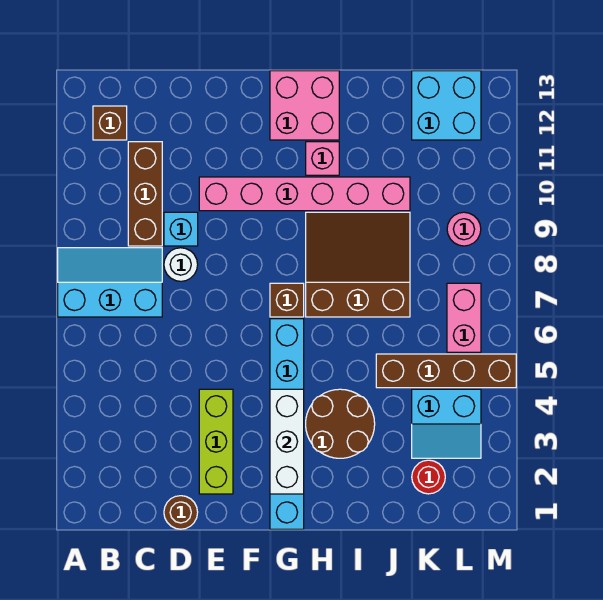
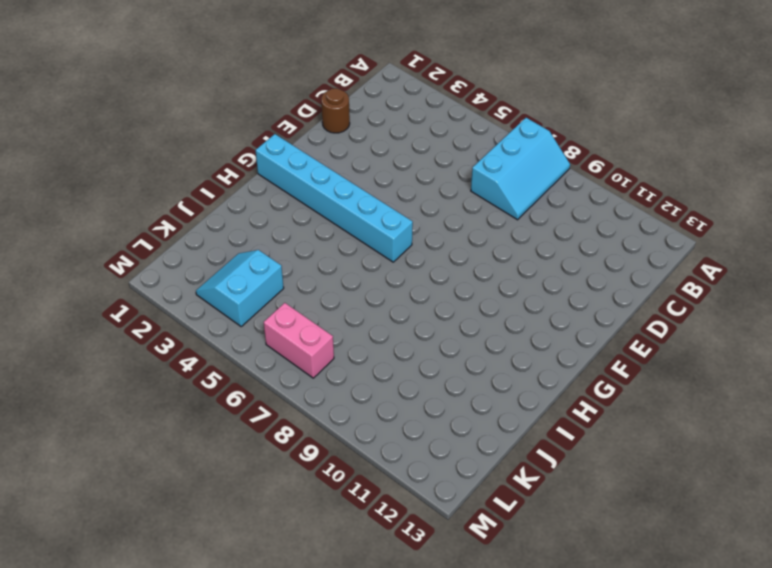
none -> brown 1x1 brick [93,106,127,140]
none -> brown 1x3 brick [128,142,162,246]
none -> white 1x1 round brick [164,248,198,281]

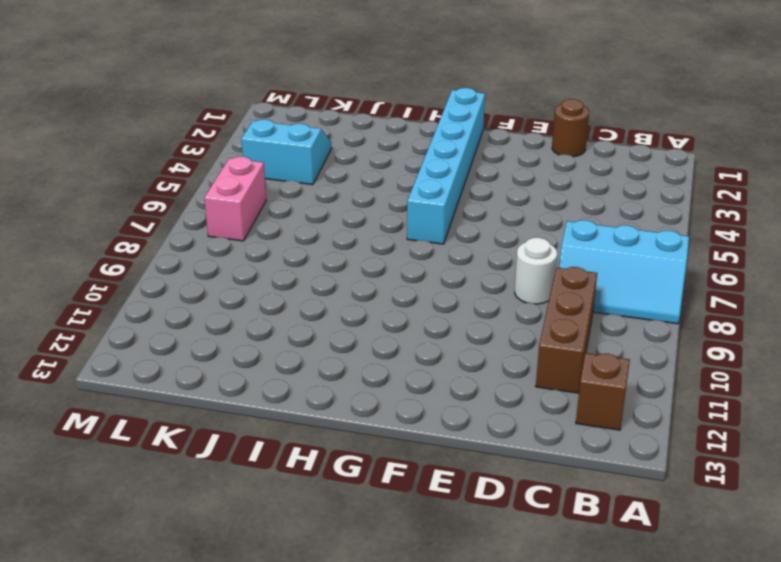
none -> cyan 1x1 brick [164,212,198,246]
none -> lime 1x3 brick [199,389,233,494]
none -> pink 1x6 brick [199,177,410,211]

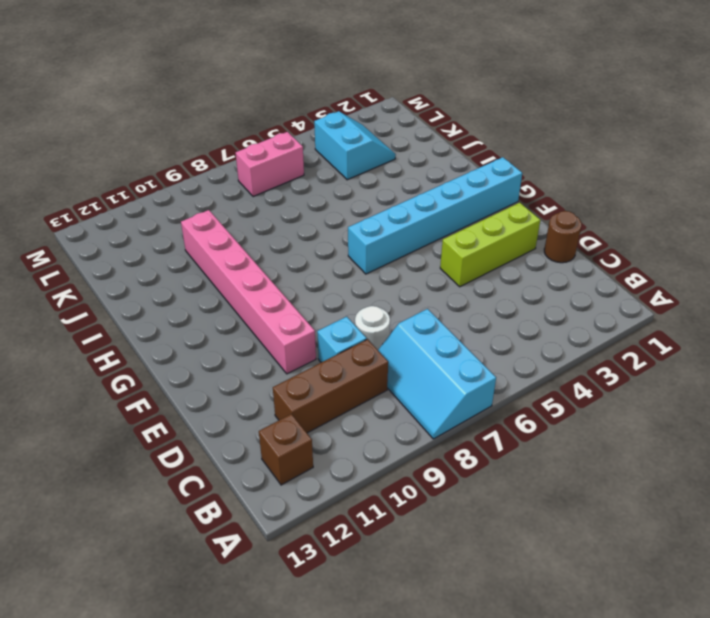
none -> brown 1x1 brick [270,283,304,317]
none -> pink 2x2 brick [270,71,339,140]
none -> brown 2x2 round brick [306,389,375,458]

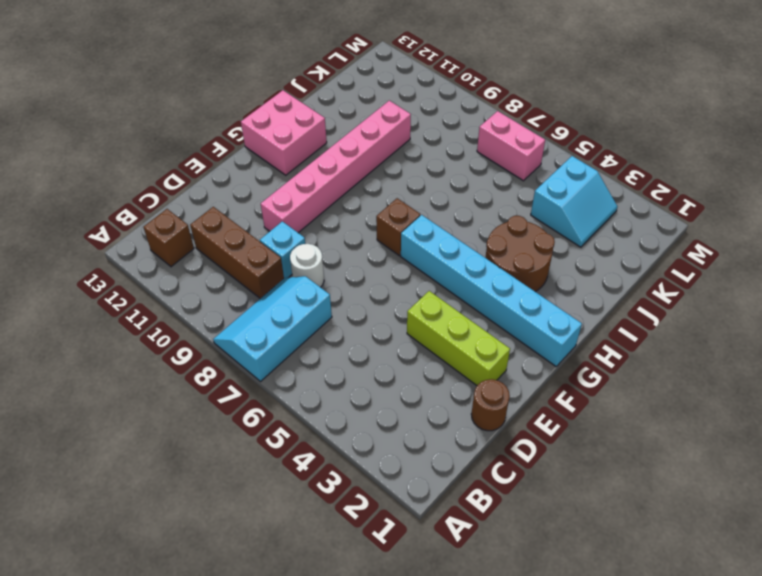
none -> brown 3x3 slope [306,212,410,317]
none -> pink 1x1 brick [306,142,339,175]
none -> brown 1x4 brick [376,354,516,388]

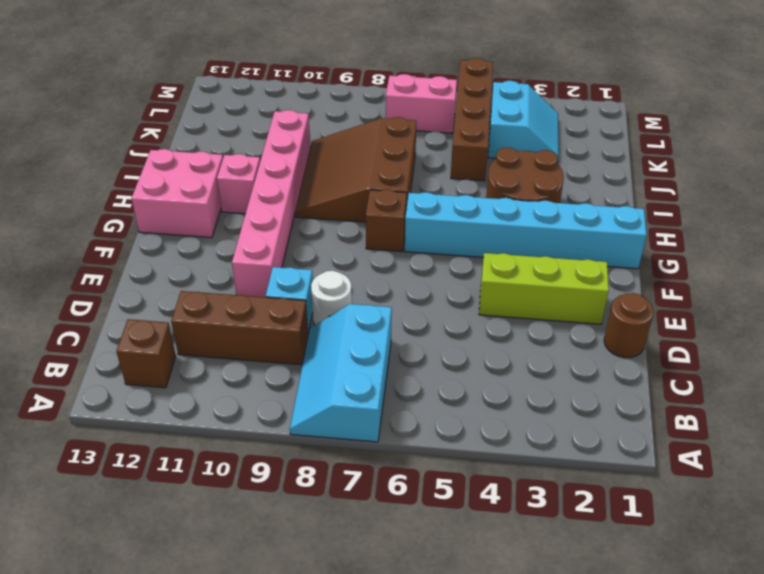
none -> red 1x1 round brick [412,460,445,494]
none -> cyan 2x2 brick [412,71,481,140]
none -> pink 1x1 round brick [447,212,481,246]

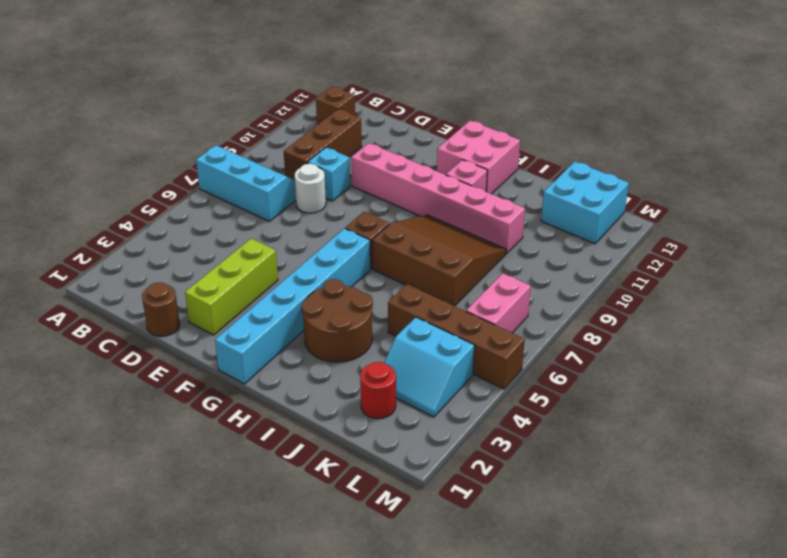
none -> pink 1x1 round brick [447,212,481,246]
none -> white 1x3 brick [270,389,304,494]

